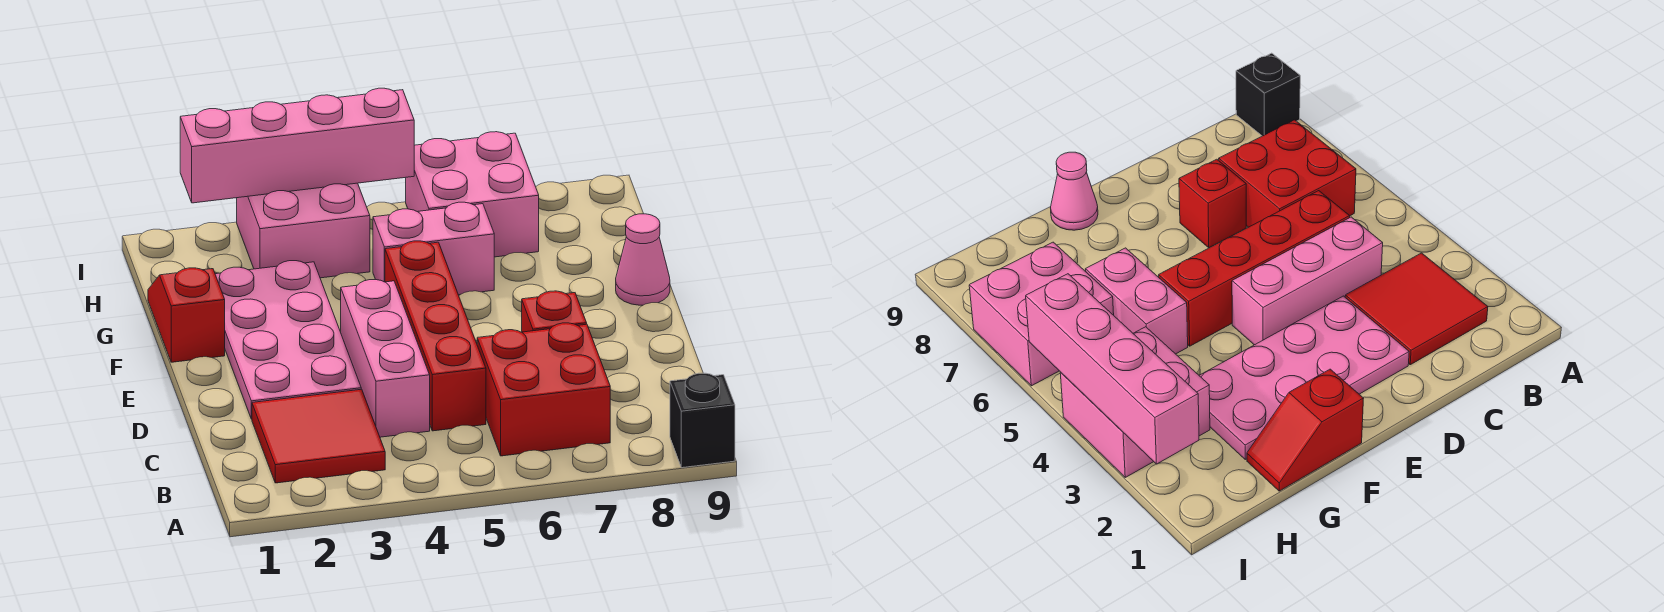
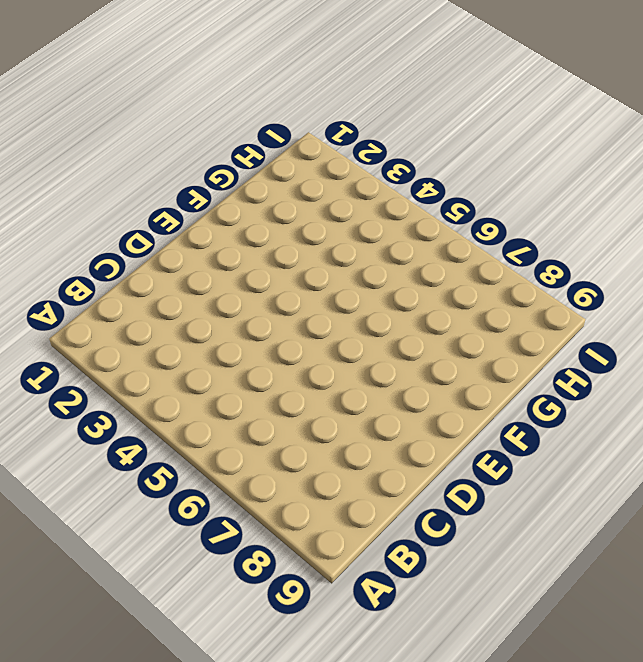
none -> black 1x1 brick [670,373,735,468]
none -> red 2x2 tile [252,389,385,483]
none -> red 2x2 brick [477,323,610,456]

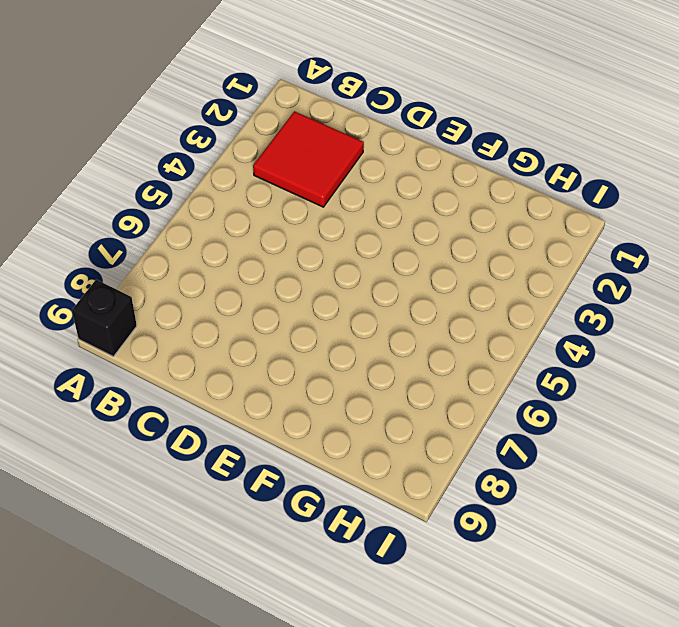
none -> red 2x2 brick [477,323,610,456]
none -> pink 1x3 brick [341,280,430,437]
none -> red 1x4 brick [385,241,486,431]

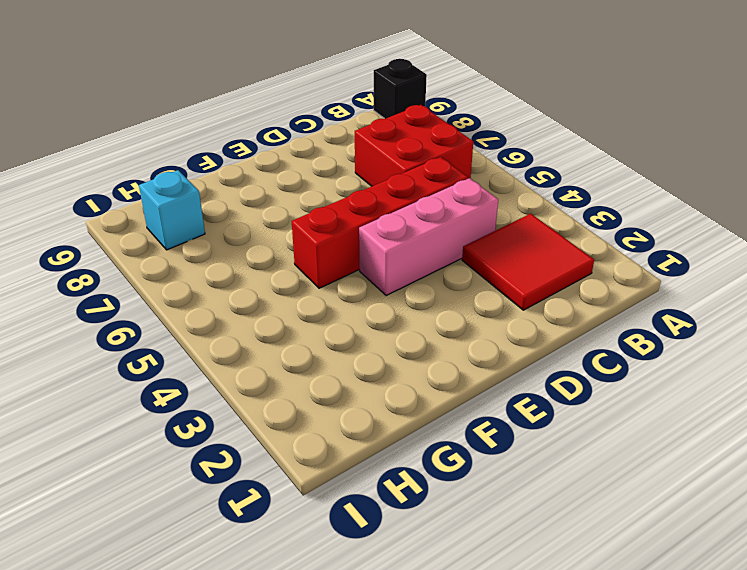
cyan 1x1 brick [139,170,205,250] -> none
none -> pink 2x4 plate [215,261,361,419]
none -> red 1x1 brick [522,291,587,332]
none -> red 1x2 slope [148,268,225,362]

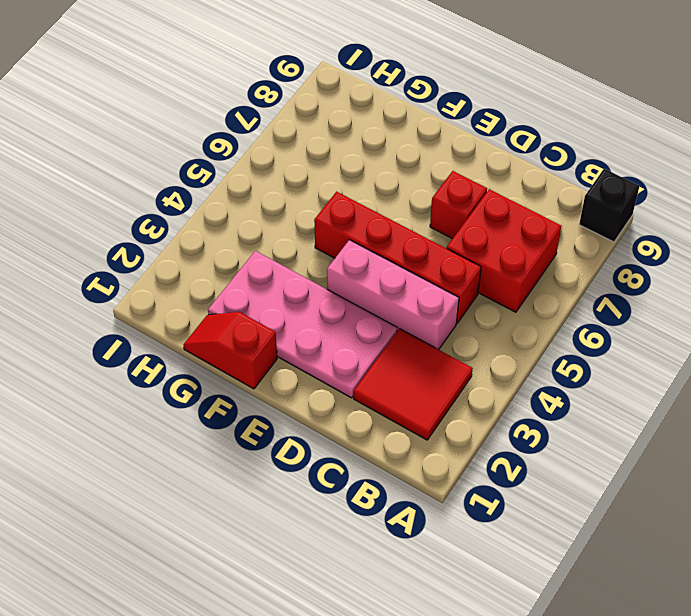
none -> pink 1x1 cone [616,214,670,305]
none -> pink 1x2 brick [373,202,494,295]
none -> pink 2x2 brick [237,183,370,278]

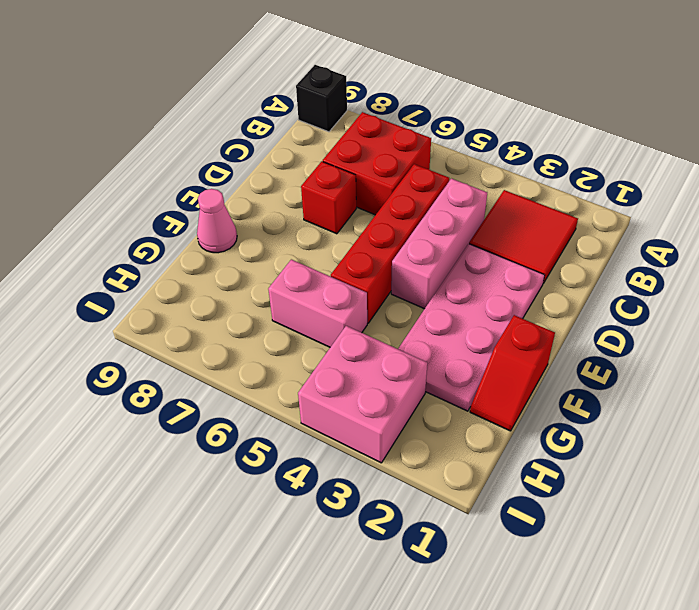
none -> pink 2x2 brick [406,132,539,257]
none -> pink 1x4 brick [180,88,414,203]

